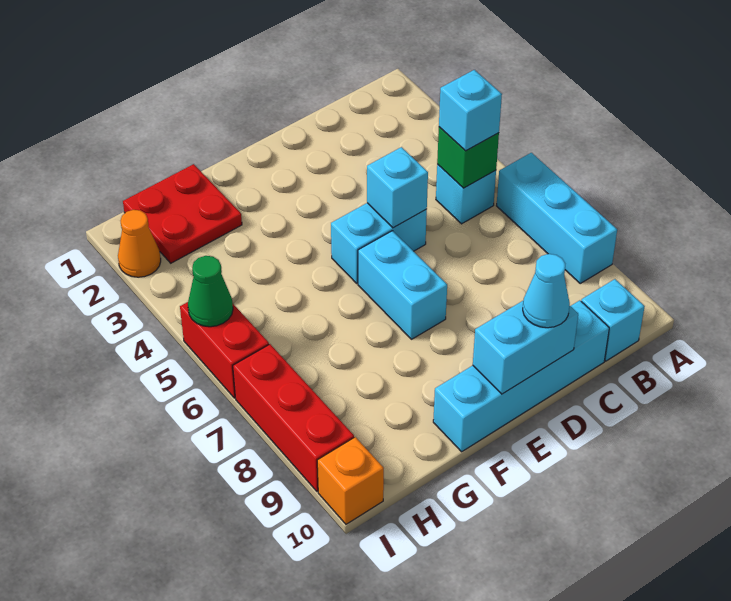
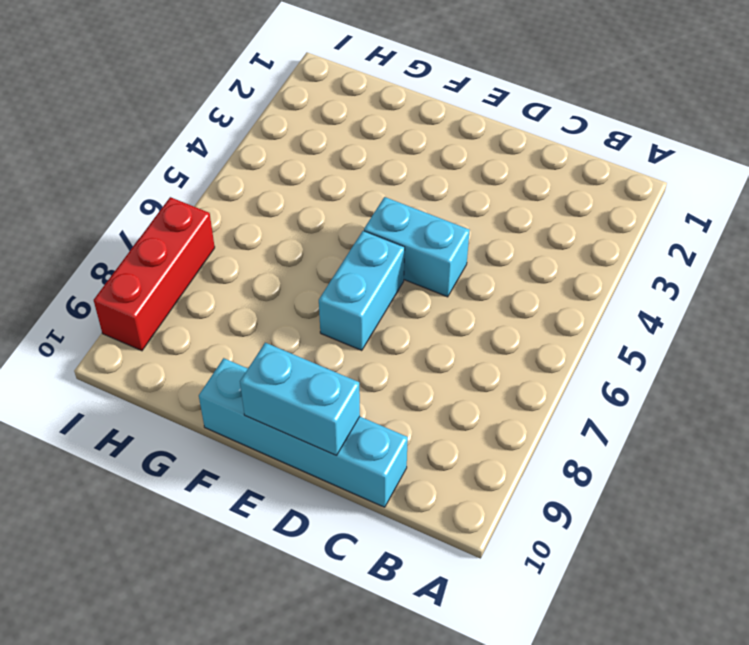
none -> cyan 1x3 brick [497,153,617,283]
none -> cyan 1x1 brick [436,164,496,224]
none -> cyan 1x1 brick [581,279,645,361]

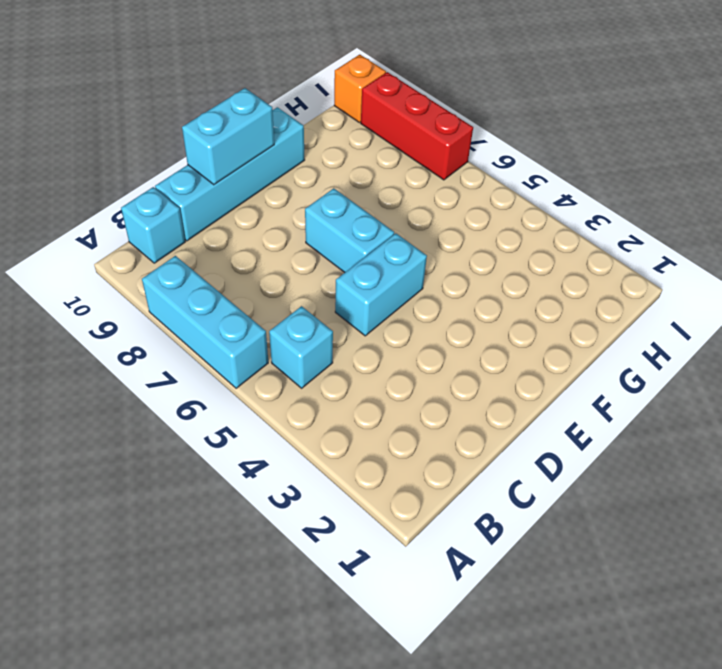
none -> red 2x2 plate [123,164,242,263]
none -> orange 1x1 cone [118,210,161,277]
none -> red 1x2 brick [180,302,269,398]

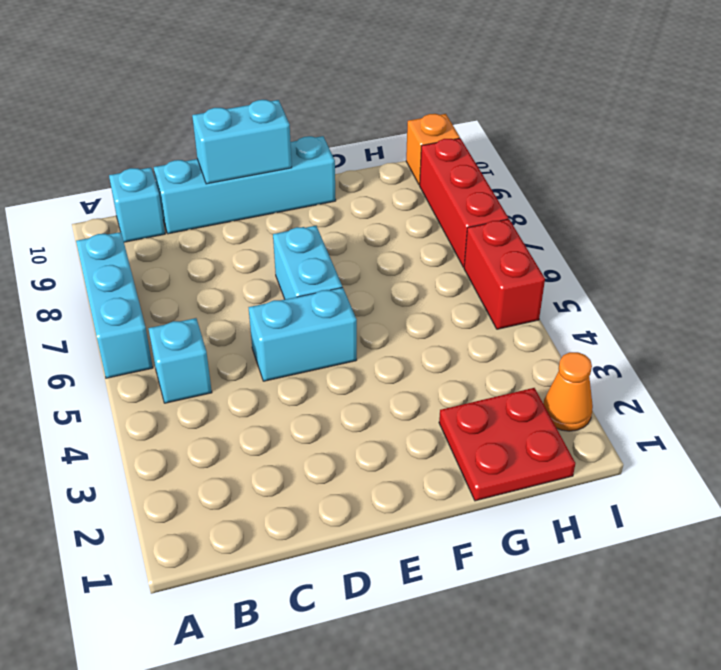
none -> green 1x1 brick [437,127,499,188]
none -> cyan 1x1 brick [367,147,428,228]
none -> green 1x1 cone [188,256,233,327]

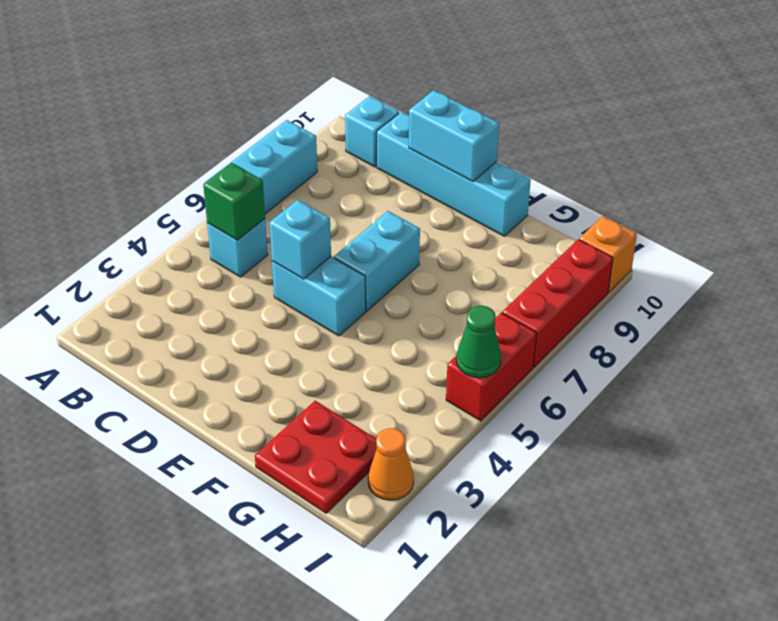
none -> cyan 1x1 brick [439,70,502,151]
none -> cyan 1x1 cone [523,254,570,328]

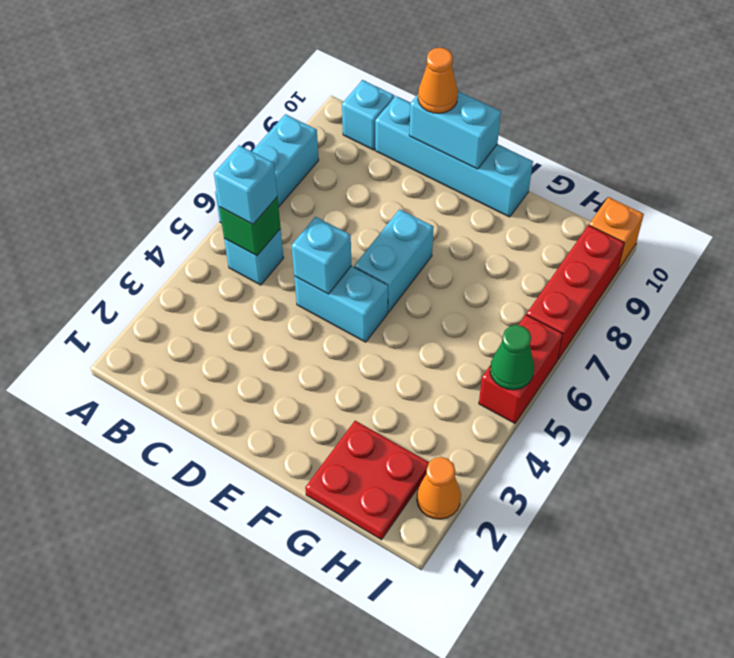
orange 1x1 cone [418,48,458,113] -> cyan 1x1 cone [523,254,570,328]

